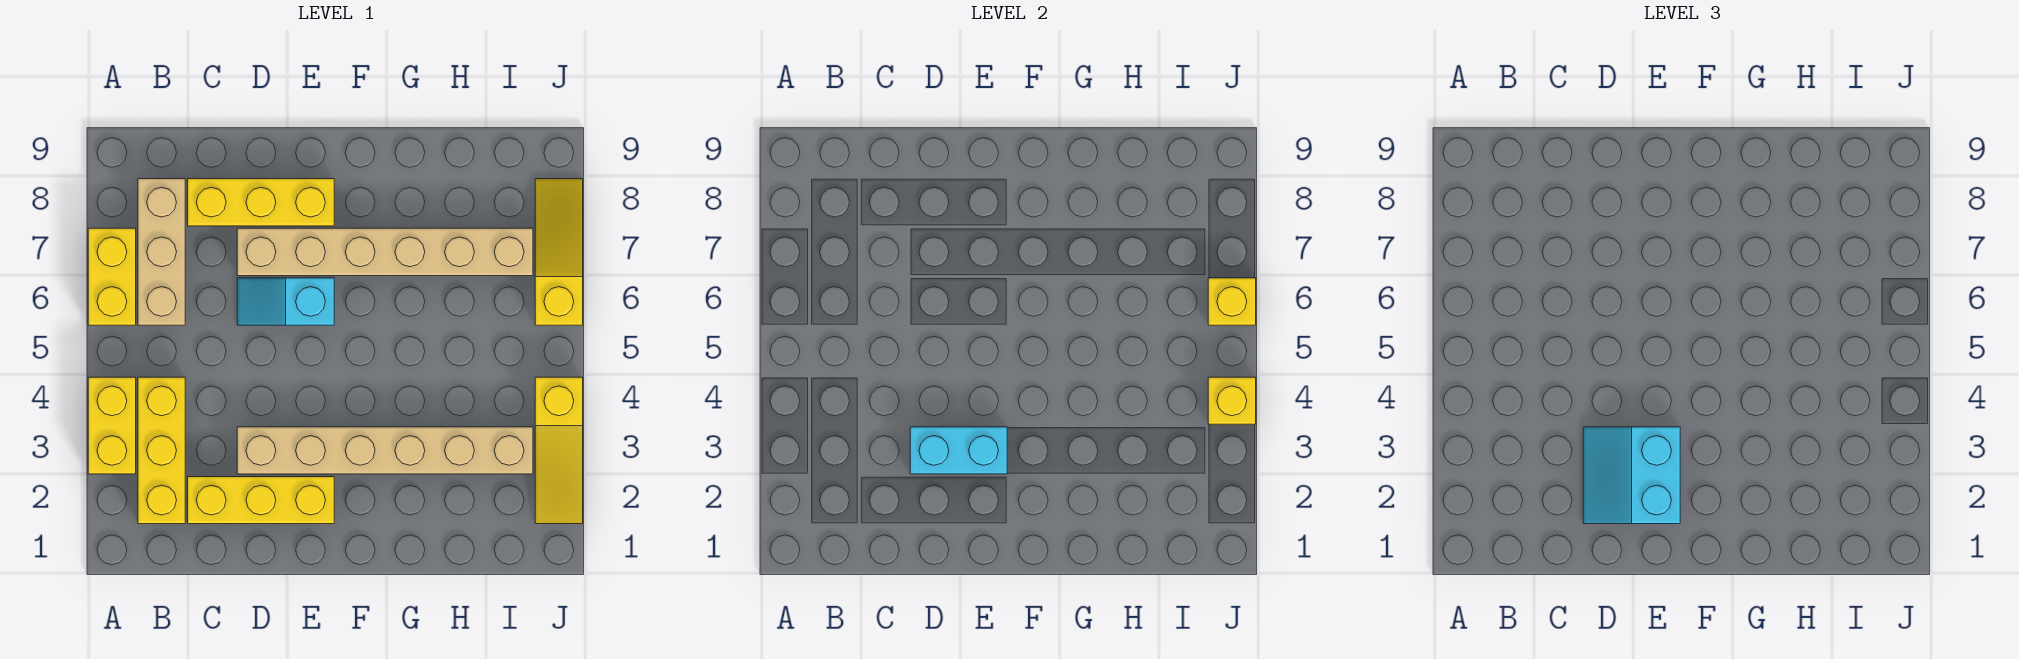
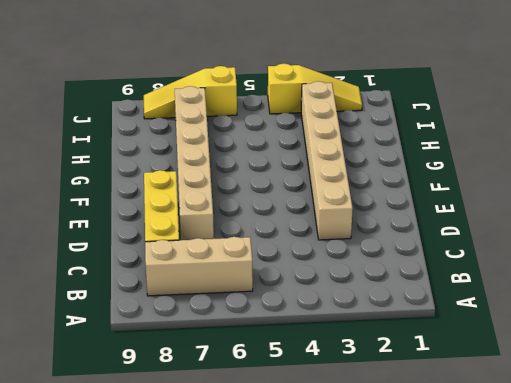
none -> yellow 1x2 brick [88,377,136,474]
none -> yellow 1x2 brick [88,228,136,325]
none -> yellow 1x3 brick [138,377,185,524]

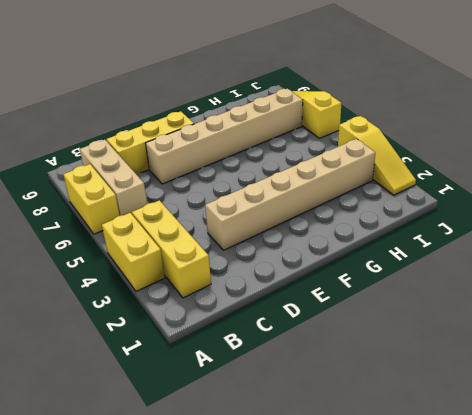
none -> yellow 1x3 brick [188,477,334,524]
none -> cyan 1x2 slope [237,278,334,325]
none -> cyan 1x2 brick [910,427,1007,474]

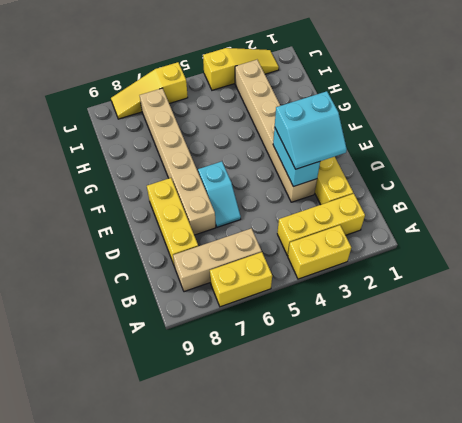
none -> yellow 1x1 brick [1208,377,1256,424]
none -> yellow 1x1 brick [1208,278,1256,325]

